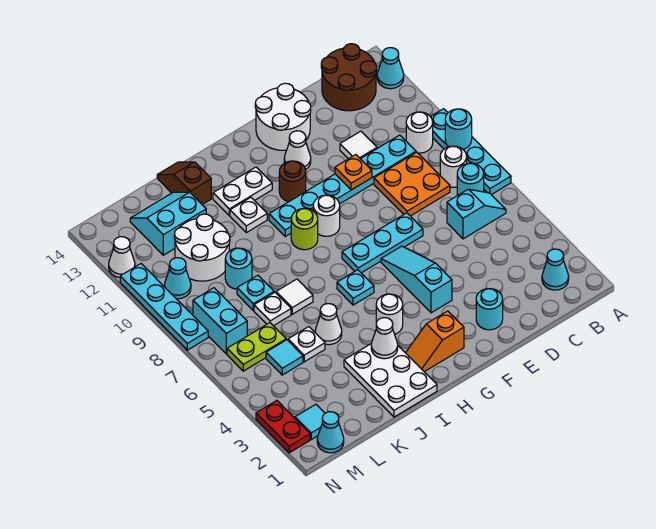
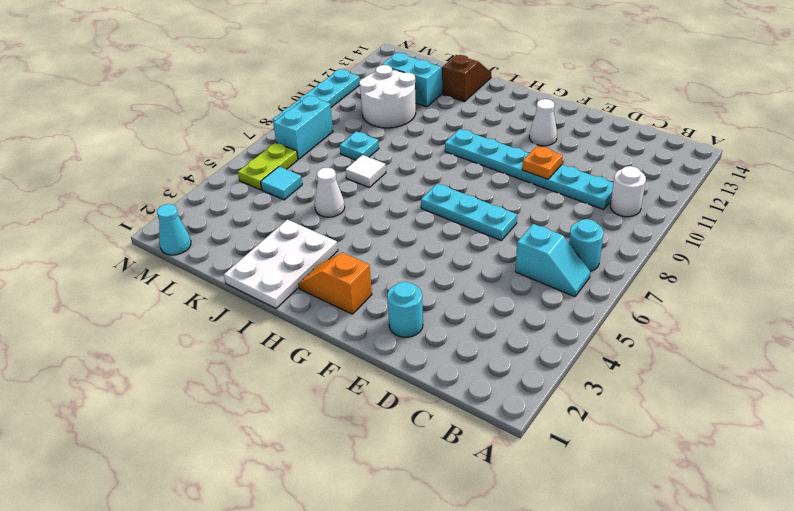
lime 1x2 plate [238,143,298,190] -> lime 1x2 plate turned to [227,323,286,371]
none -> cyan 1x4 plate [431,109,511,195]
none -> cyan 1x1 cone [377,48,404,89]
none -> cyan 1x1 cone [542,249,569,290]
none -> white 1x1 round brick [440,146,467,187]

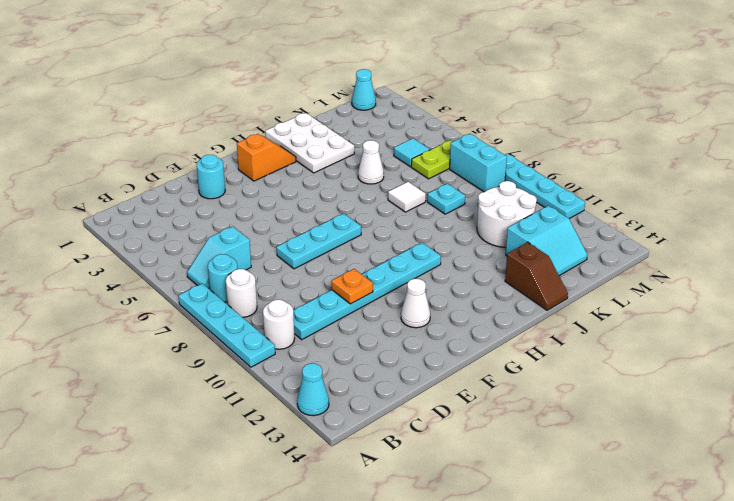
none -> cyan 1x1 cone [542,249,569,290]
none -> brown 2x2 round brick [321,44,377,111]
none -> orange 2x2 plate [374,152,450,216]
none -> white 1x1 tile [340,131,377,159]

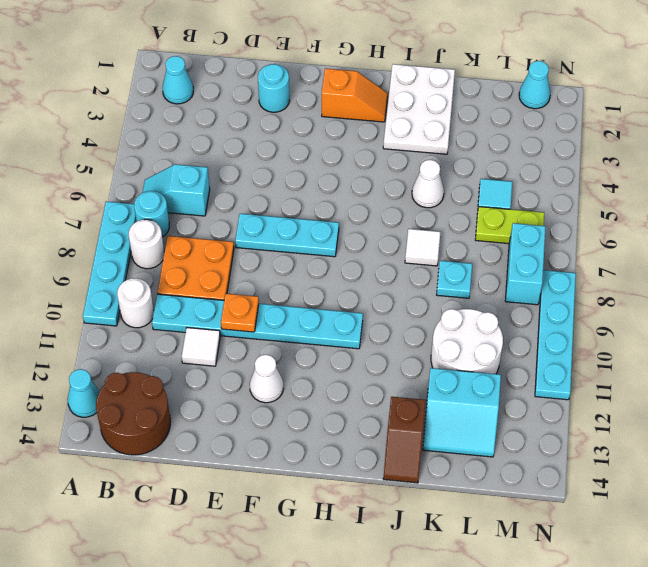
none -> white 2x2 round brick [255,83,311,150]
none -> cyan 1x3 slope [381,246,452,313]
none -> white 1x1 round brick [313,195,340,236]
none -> brown 1x1 round brick [279,161,306,202]

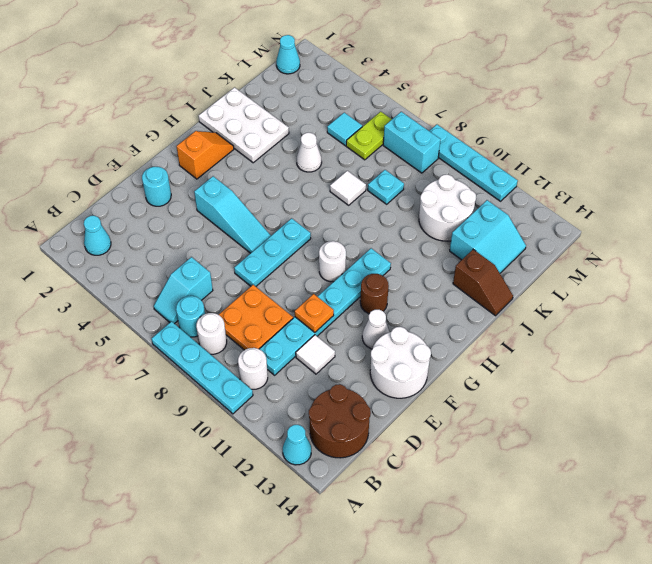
none -> white 1x1 round brick [376,294,403,334]
none -> cyan 1x1 plate [337,270,374,305]
none -> lime 1x1 round brick [291,208,318,250]
none -> white 1x2 plate [213,167,272,215]

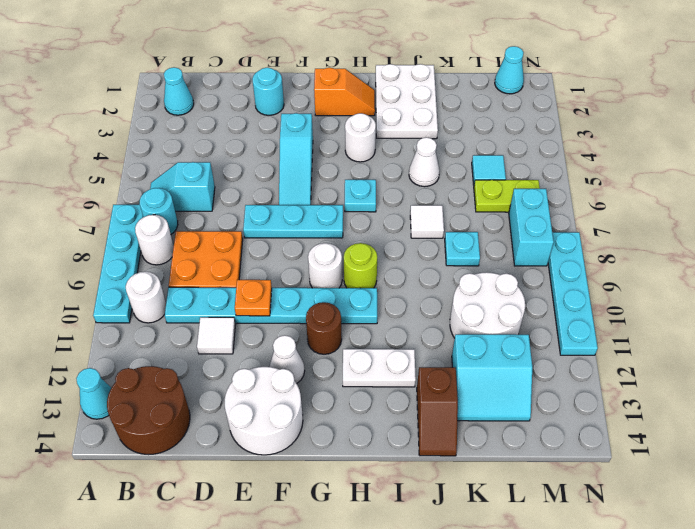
none -> white 1x1 plate [230,198,267,233]
none -> white 1x1 plate [288,327,325,362]
none -> white 1x1 plate [254,292,291,326]
none -> cyan 1x1 round brick [225,248,252,289]

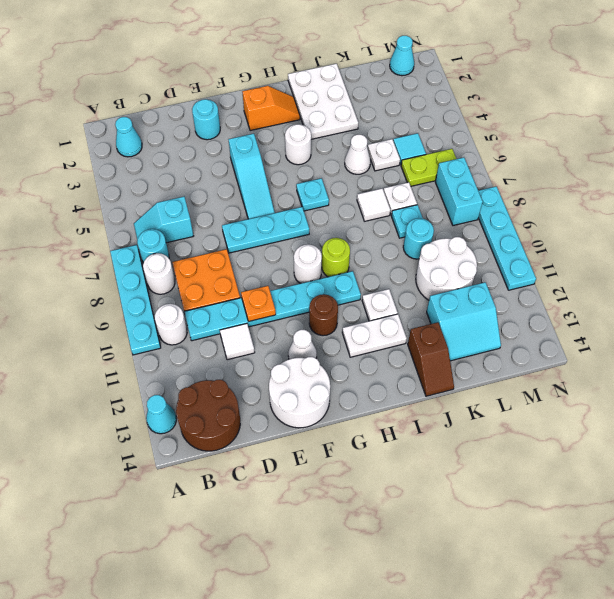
none -> cyan 1x1 tile [295,404,325,439]
none -> cyan 1x1 cone [165,258,191,299]
none -> red 1x2 plate [256,401,310,453]
none -> white 1x1 cone [109,237,135,277]

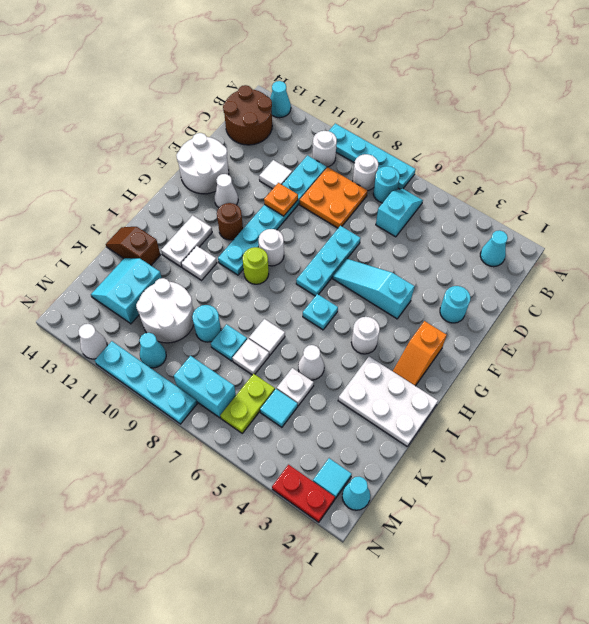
none -> cyan 1x1 round brick [445,109,472,149]
none -> white 1x1 cone [371,318,398,359]

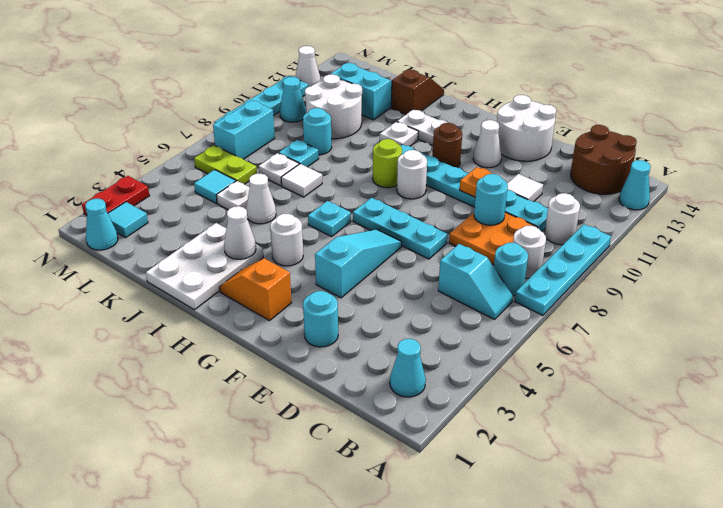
cyan 1x1 round brick [474,174,508,225] -> cyan 1x1 round brick moved to [445,109,472,149]

